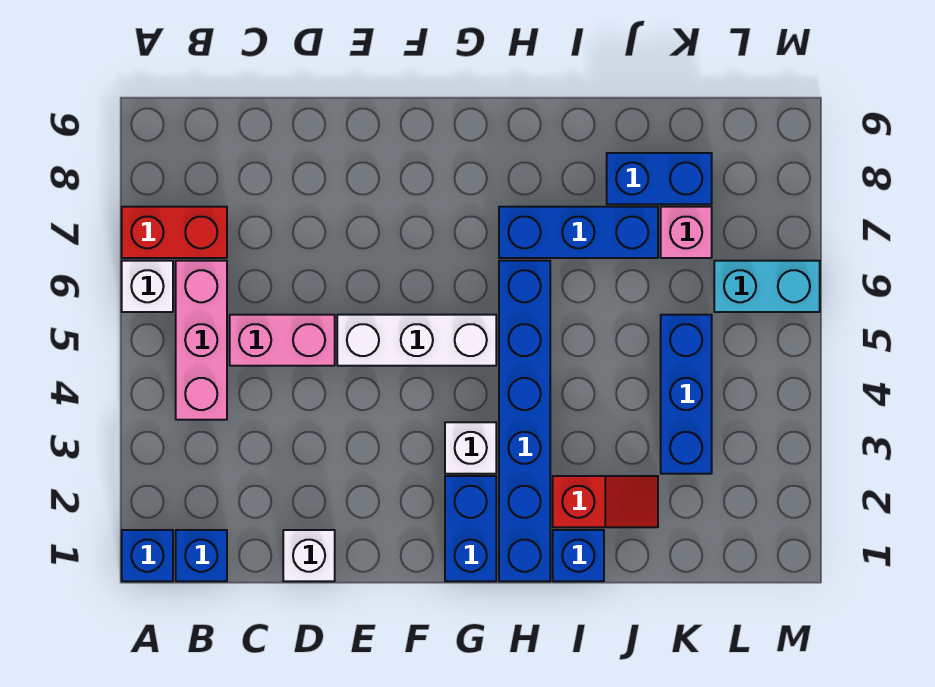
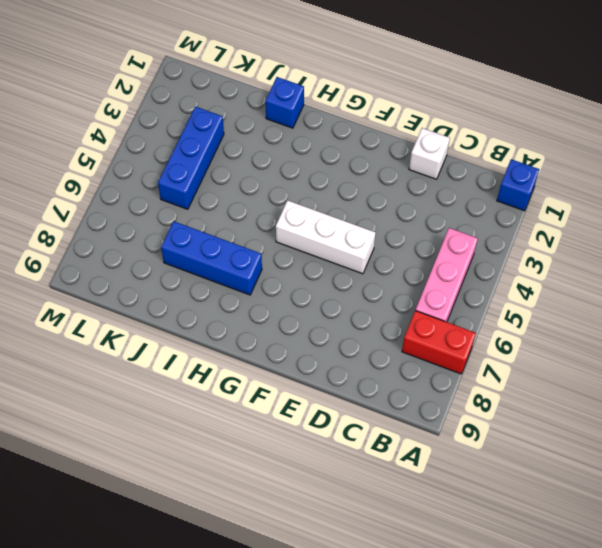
none -> white 1x1 brick [122,261,173,312]
none -> blue 1x1 brick [176,530,227,581]
none -> pink 1x2 brick [230,315,335,366]

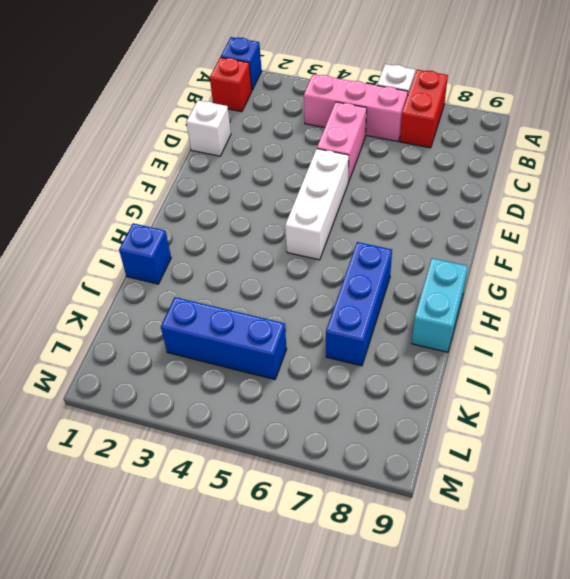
red 1x1 brick [210,57,252,112] -> blue 1x1 brick [176,530,227,581]
cyan 1x2 brick [412,258,468,352] -> cyan 1x2 brick moved to [714,261,820,312]
none -> blue 1x2 brick [445,476,496,581]
none -> white 1x1 brick [445,422,496,474]
none -> blue 1x6 brick [499,261,550,581]

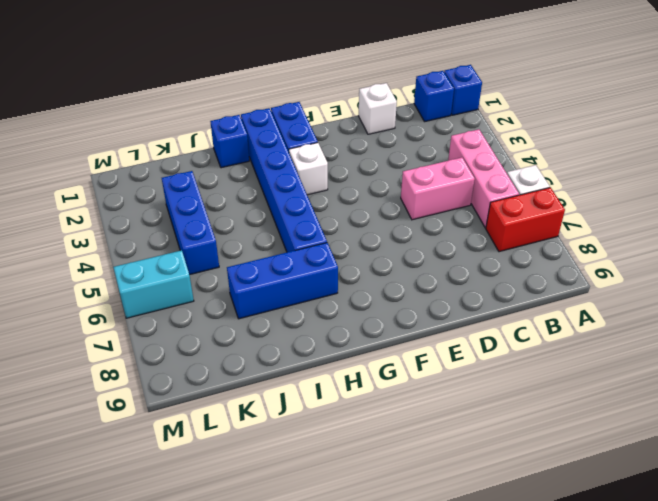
none -> white 1x3 brick [337,315,496,366]
none -> red 1x2 slope [553,476,658,527]
none -> blue 1x2 brick [607,153,712,204]

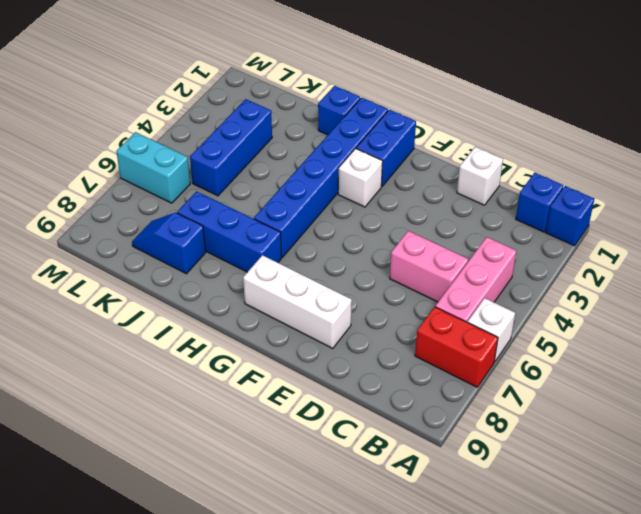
white 1x3 brick [243,255,352,348] -> white 1x3 brick moved to [337,315,496,366]
blue 1x2 slope [132,212,206,274] -> blue 1x2 brick [607,153,712,204]
none -> red 1x2 slope [553,476,658,527]
none -> pink 1x1 brick [661,207,712,258]

